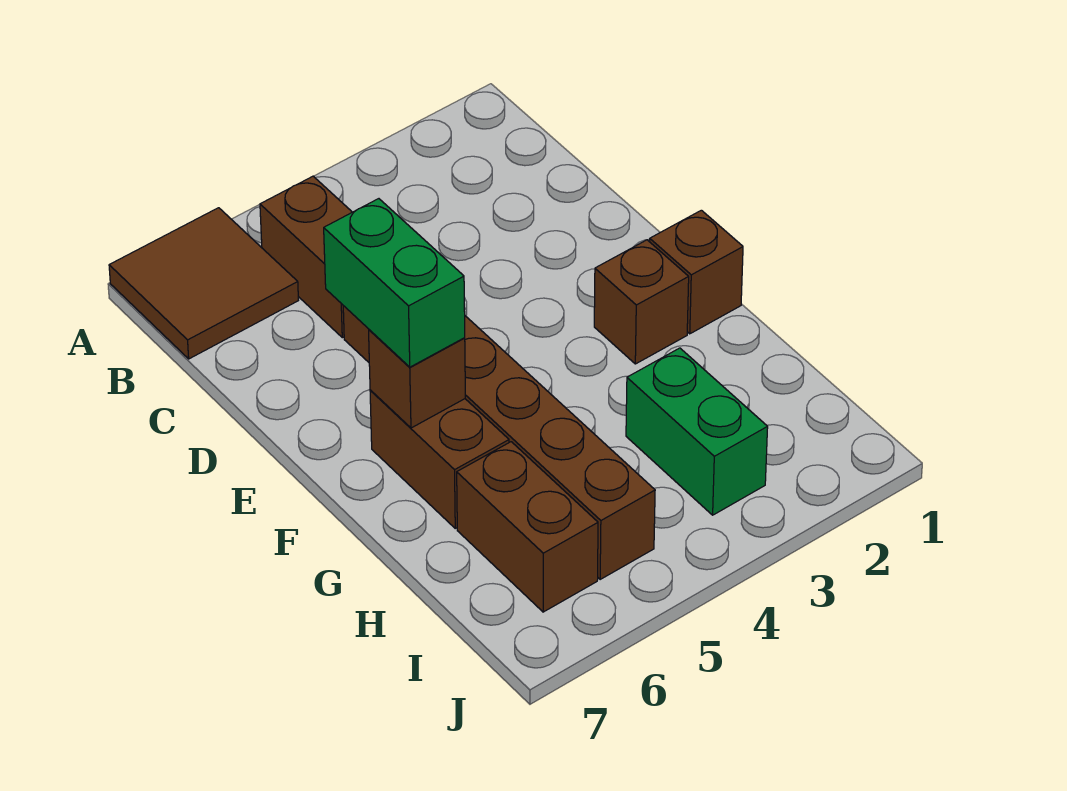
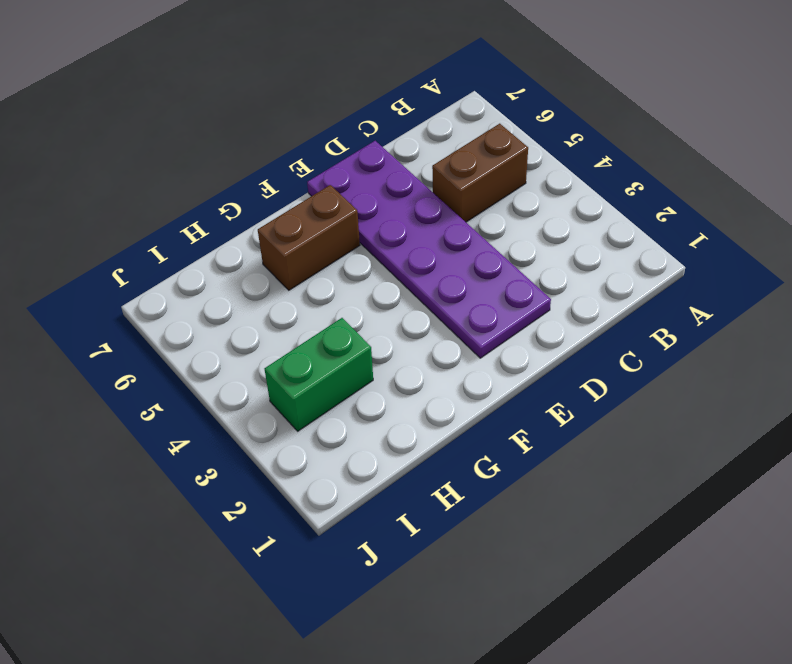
purple 2x6 plate [307,141,551,358] -> brown 1x6 brick [343,306,655,579]
none -> brown 2x2 tile [109,208,299,359]
none -> brown 1x1 brick [650,210,743,334]

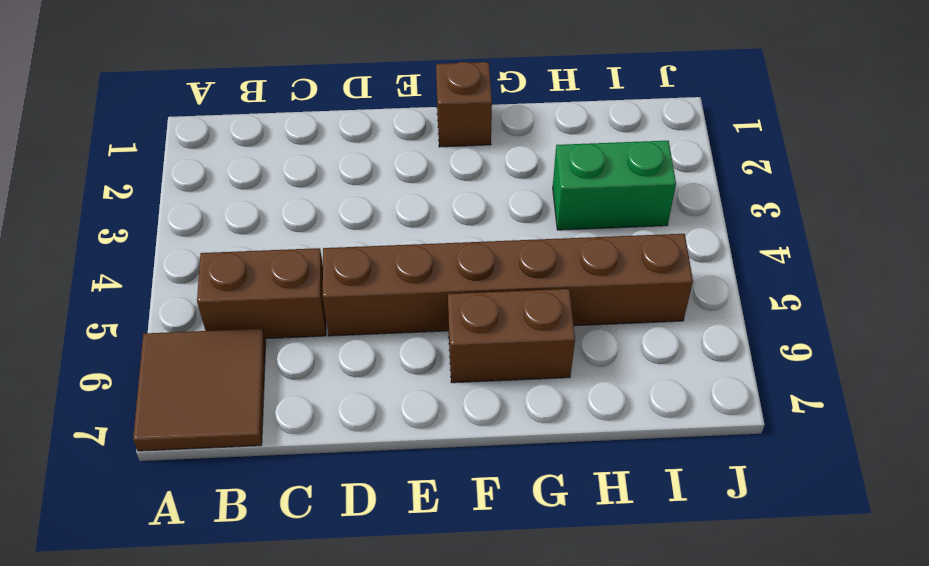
none -> brown 1x1 brick [594,240,689,364]
none -> brown 1x2 brick [457,442,598,612]

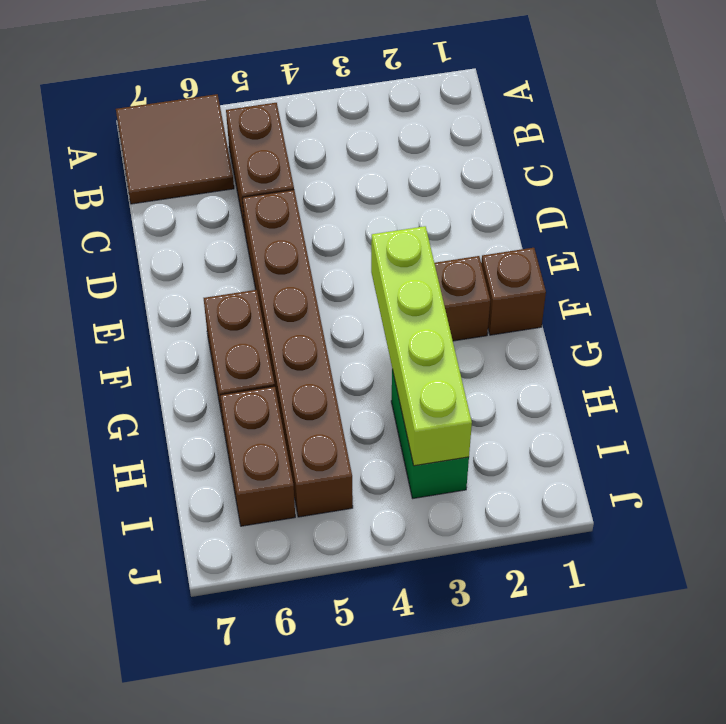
lime 1x4 brick [371,226,472,466] -> none
none -> brown 1x1 brick [369,330,465,428]
none -> green 1x2 brick [324,199,465,367]

